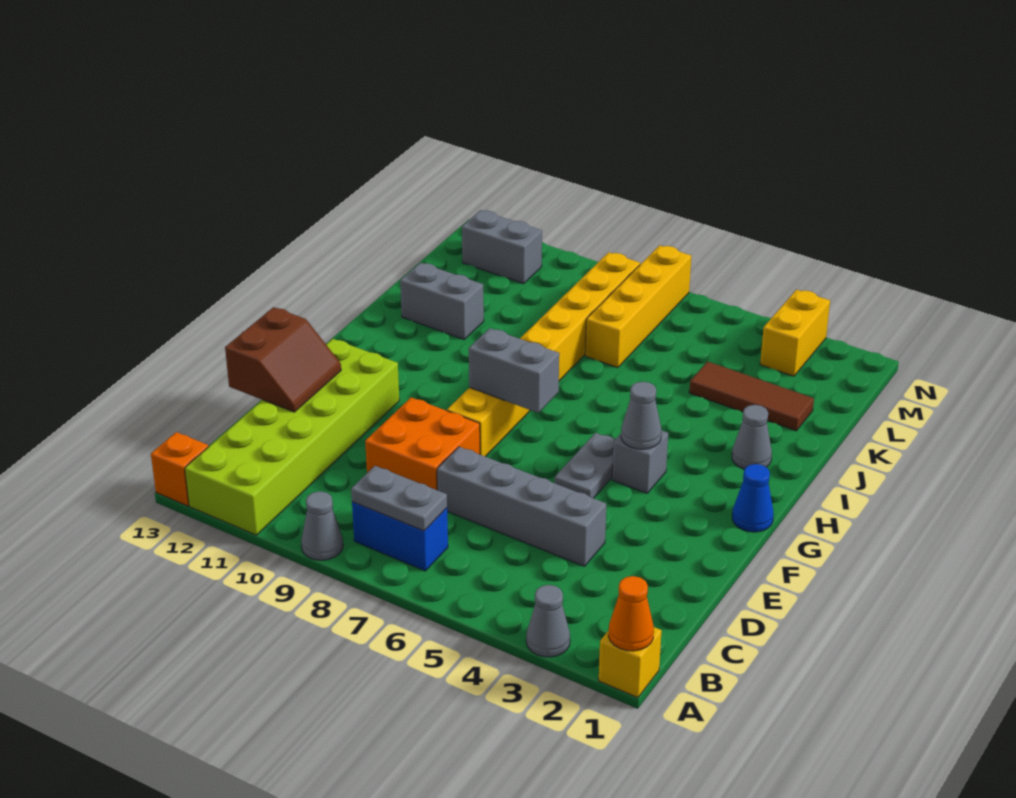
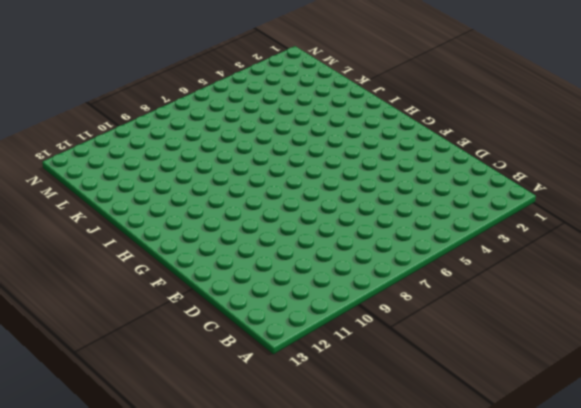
none -> yellow 1x1 brick [599,627,662,698]
none -> grey 1x1 cone [526,585,570,657]
none -> grey 1x1 cone [301,491,343,560]

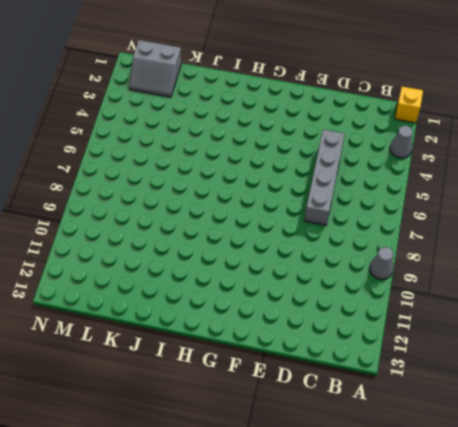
grey 2x2 slope [129,40,182,97] -> none
none -> lime 2x6 brick [185,339,399,535]
none -> orange 1x1 brick [151,432,209,506]
none -> blue 1x2 brick [352,502,448,571]

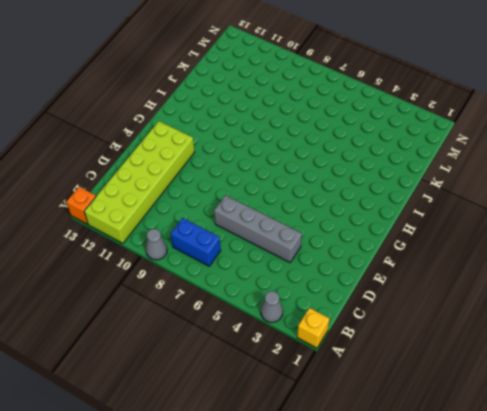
none -> orange 2x2 brick [365,397,480,490]
none -> grey 1x2 plate [555,433,614,498]
none -> yellow 1x8 brick [447,252,640,457]

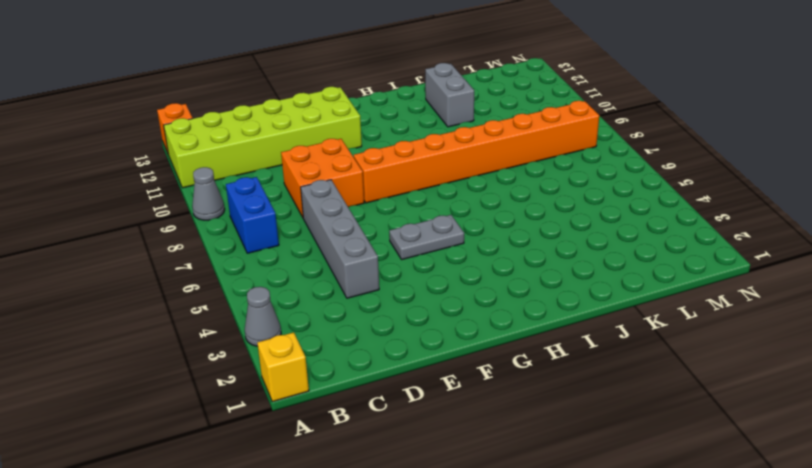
orange 1x8 brick [354,101,599,203] -> yellow 1x8 brick [447,252,640,457]
none -> blue 1x1 cone [732,464,773,532]
none -> grey 1x1 brick [612,430,668,493]
none -> grey 1x1 cone [732,405,772,469]

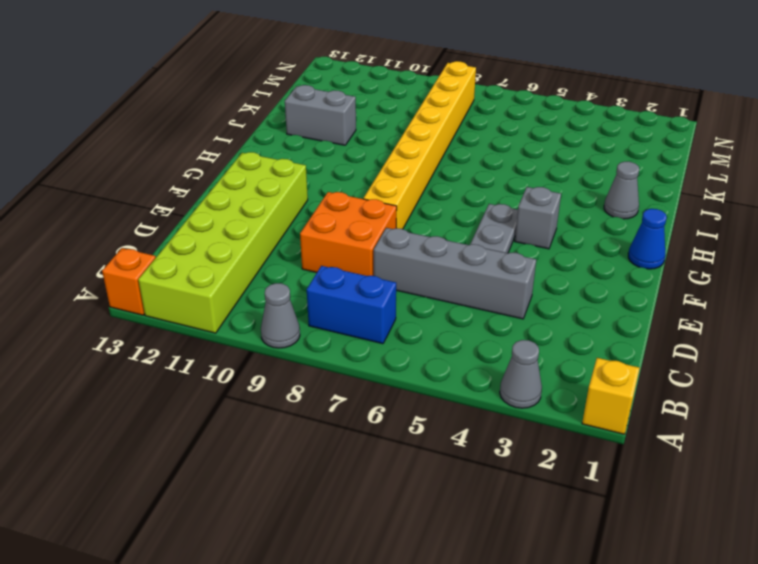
none -> brown 1x3 tile [689,362,814,431]
none -> yellow 1x4 brick [585,245,691,368]
none -> yellow 1x2 brick [760,290,830,376]

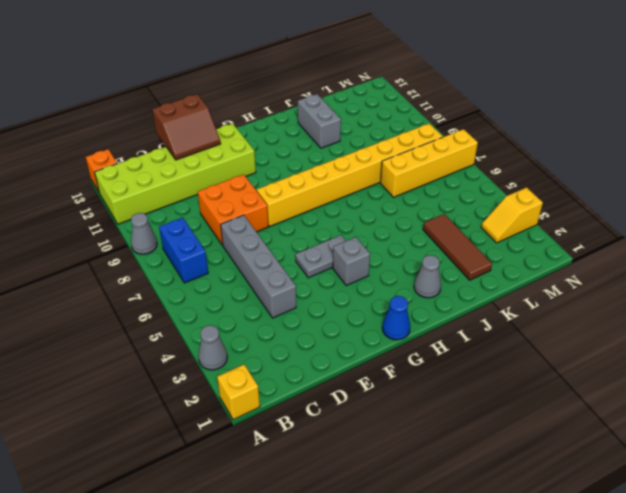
yellow 1x2 slope [481,187,543,243] -> yellow 1x2 brick [760,290,830,376]
none -> grey 1x2 brick [462,210,542,284]
none -> orange 1x1 cone [608,576,654,651]
none -> grey 1x2 plate [351,466,447,531]

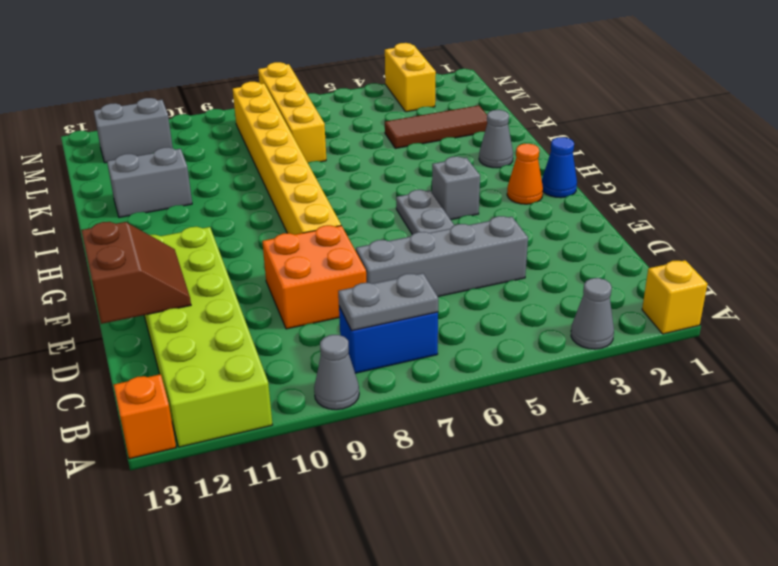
orange 1x1 cone [507,144,543,204] -> orange 1x1 cone moved to [608,576,654,651]
none -> grey 1x1 cone [621,382,661,449]
none -> grey 1x2 brick [469,328,559,413]

